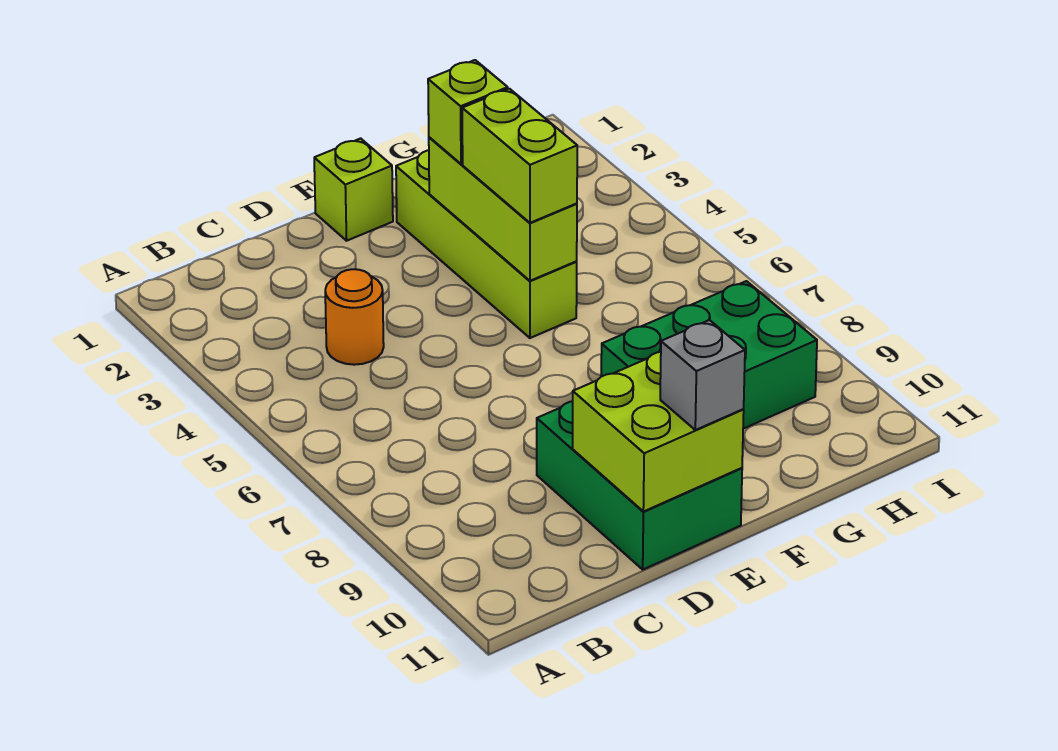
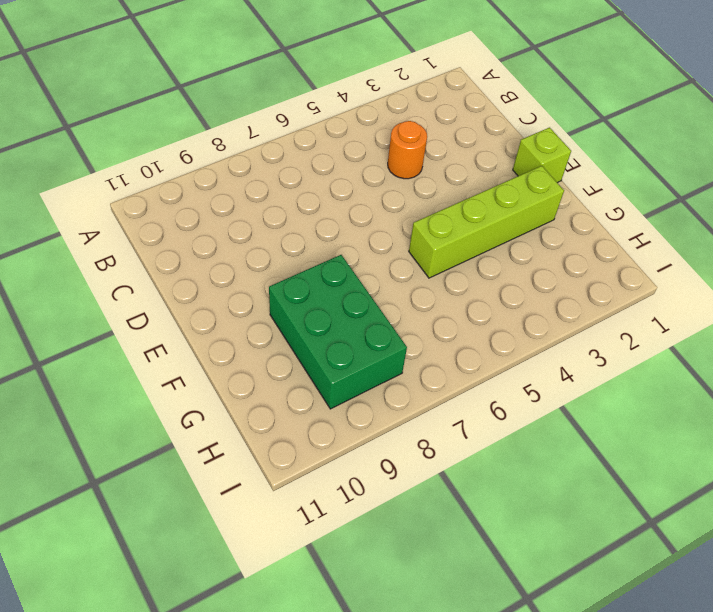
none -> green 2x3 brick [537,401,742,569]
none -> lime 2x2 brick [573,352,744,512]

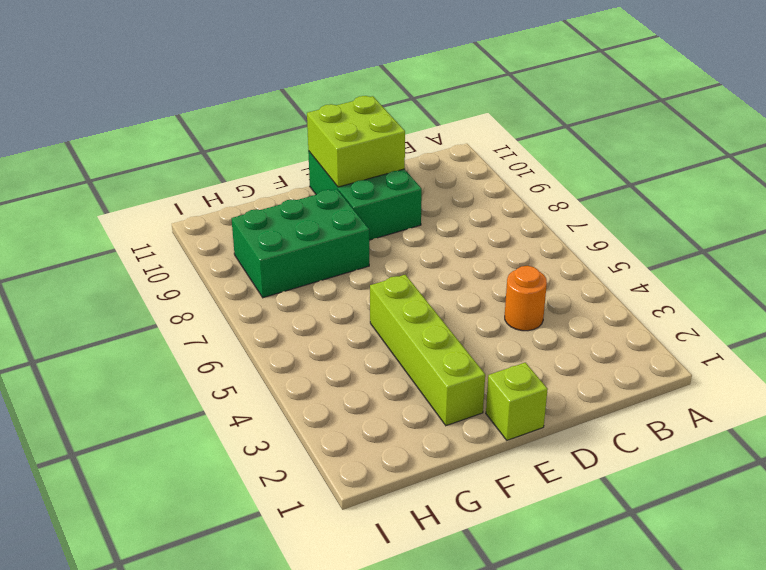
none -> lime 1x3 brick [429,137,577,281]
none -> grey 1x1 brick [660,320,745,430]

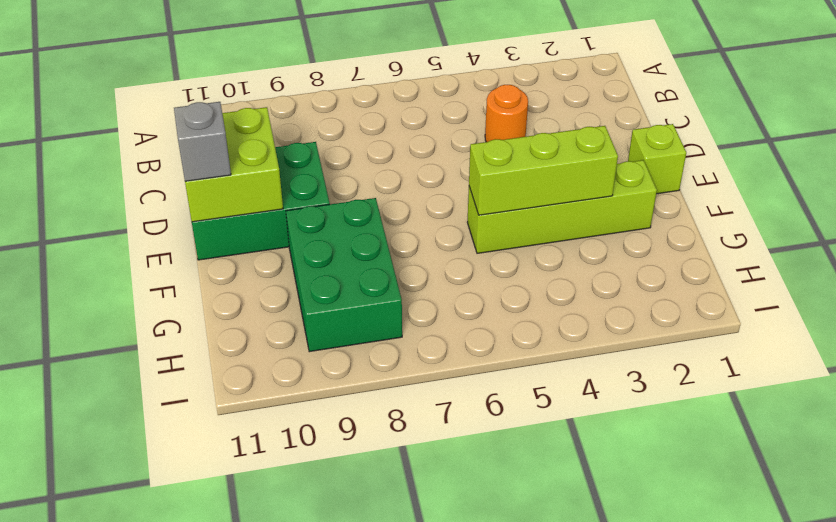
none -> lime 1x1 brick [428,60,508,164]
none -> lime 1x2 brick [462,89,577,223]

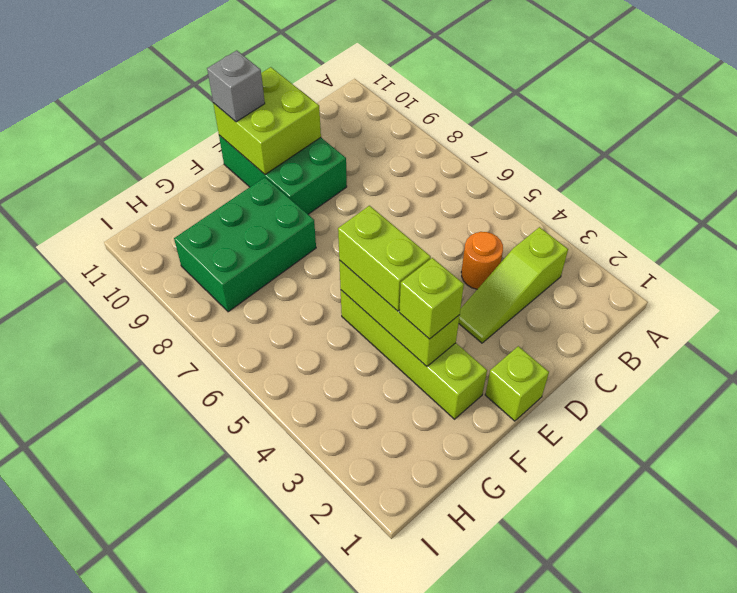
lime 1x3 slope [459,227,568,343] -> none

